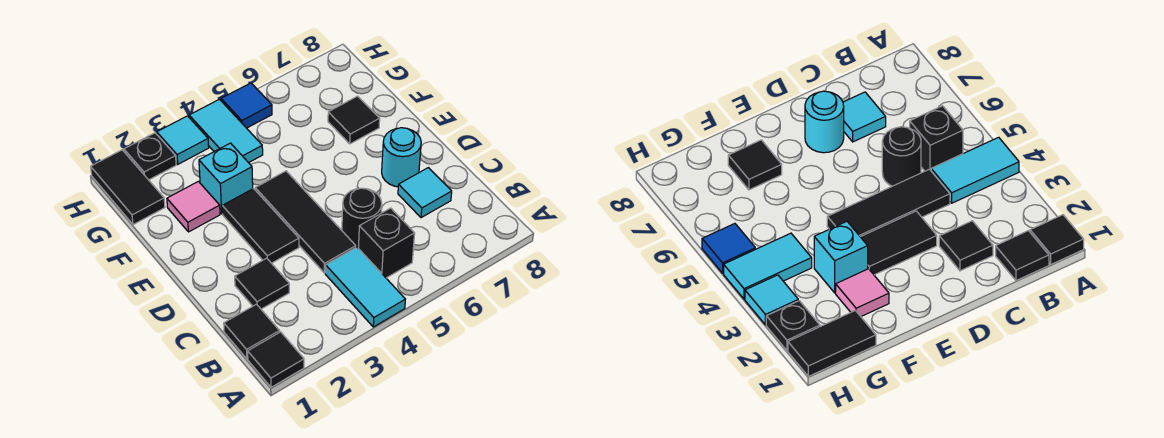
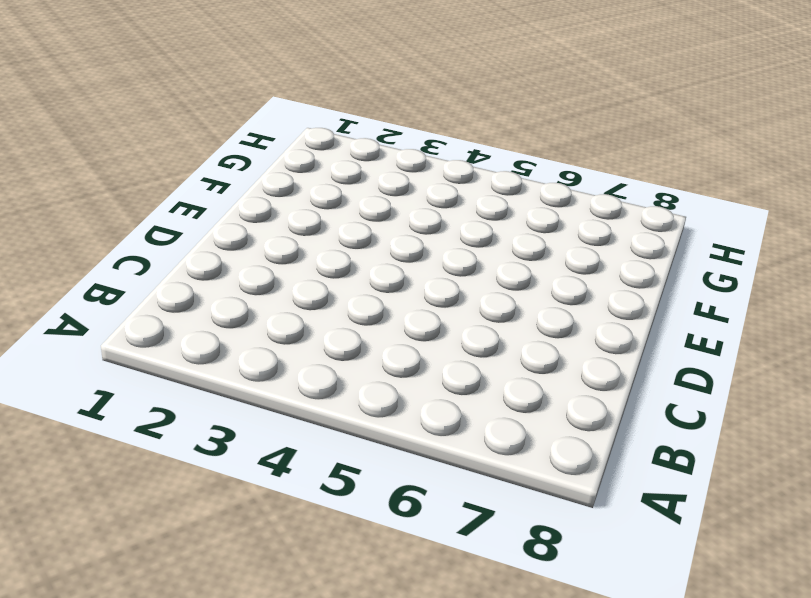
none -> black 1x1 tile [248,332,304,387]
none -> cyan 1x2 tile [325,247,405,327]
none -> black 1x1 tile [224,304,280,359]

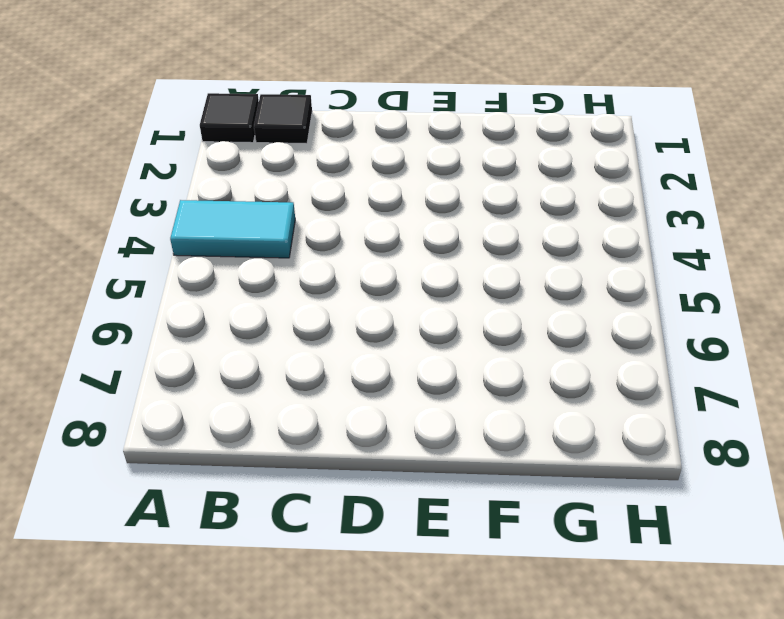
none -> black 1x1 brick [358,208,415,278]
none -> black 1x1 tile [235,258,289,309]
none -> black 1x3 tile [255,171,356,273]

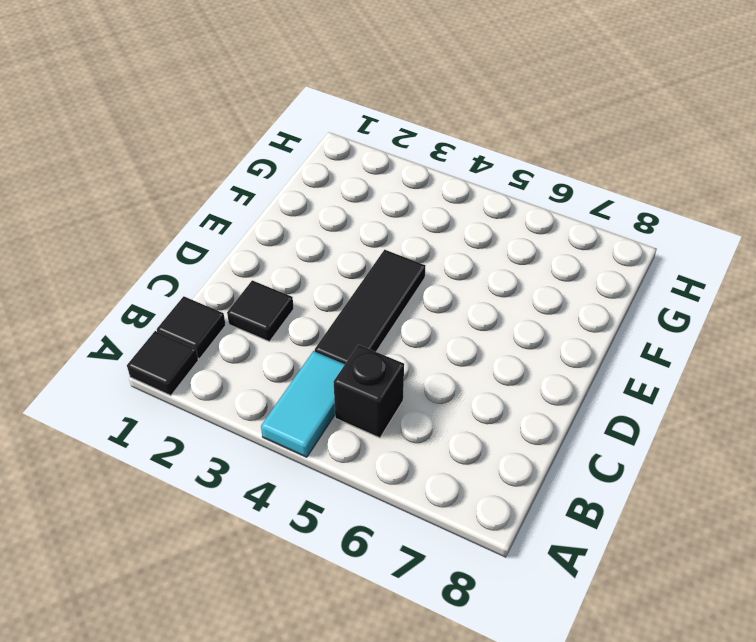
none -> black 1x1 round brick [342,188,382,248]
none -> cyan 1x1 tile [398,168,452,218]
none -> black 1x2 tile [222,189,299,263]

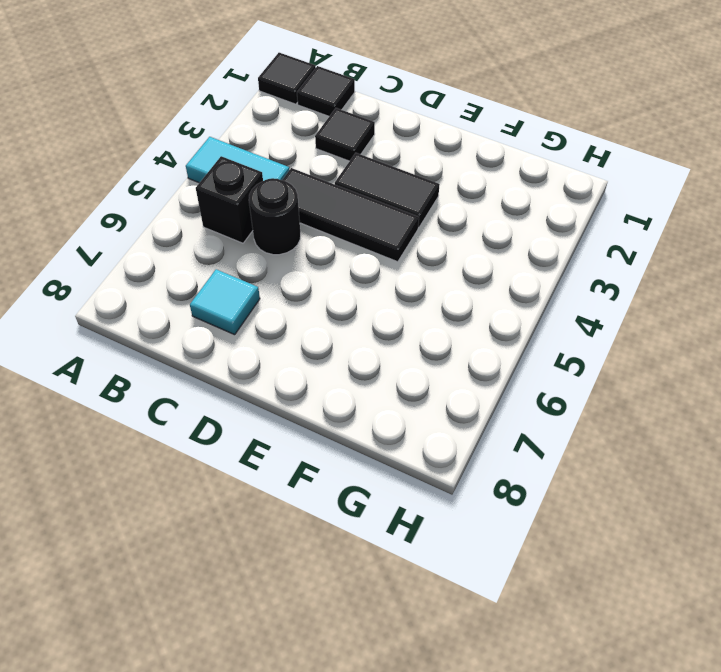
none -> cyan 1x1 round brick [382,128,421,187]
none -> pink 1x1 tile [167,181,220,232]
none -> cyan 1x1 brick [199,143,253,214]

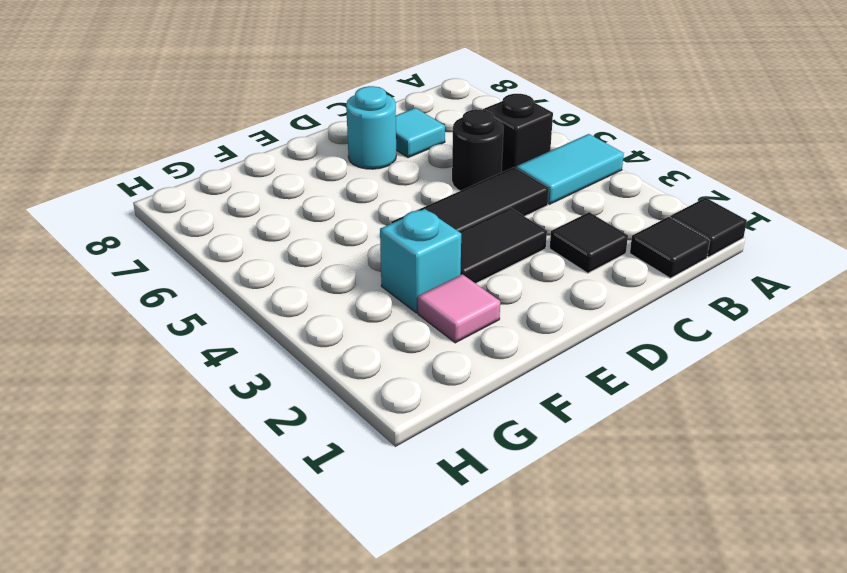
none -> black 1x1 tile [328,96,380,144]
none -> black 1x2 tile [91,150,165,225]
none -> cyan 1x2 tile [189,99,263,163]

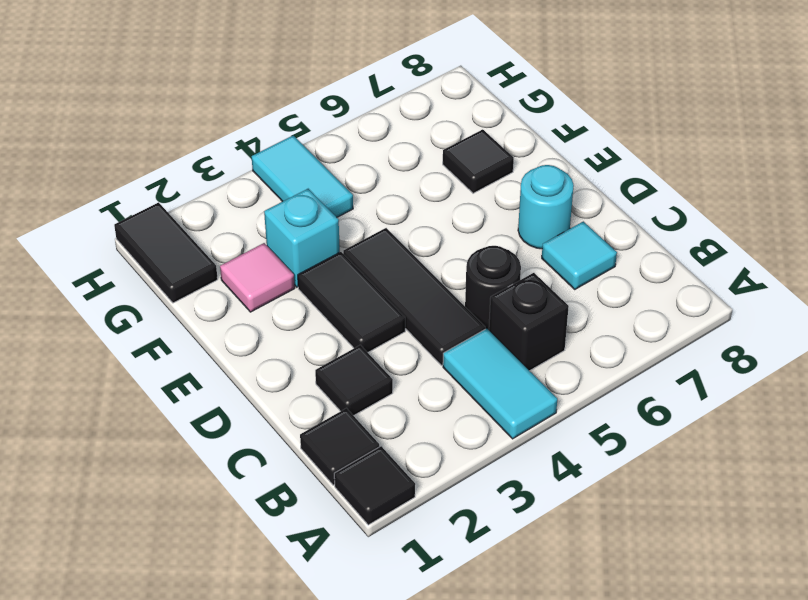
none -> black 1x1 plate [124,133,176,180]
none -> cyan 1x1 tile [157,116,209,164]
none -> blue 1x1 tile [221,83,272,128]

